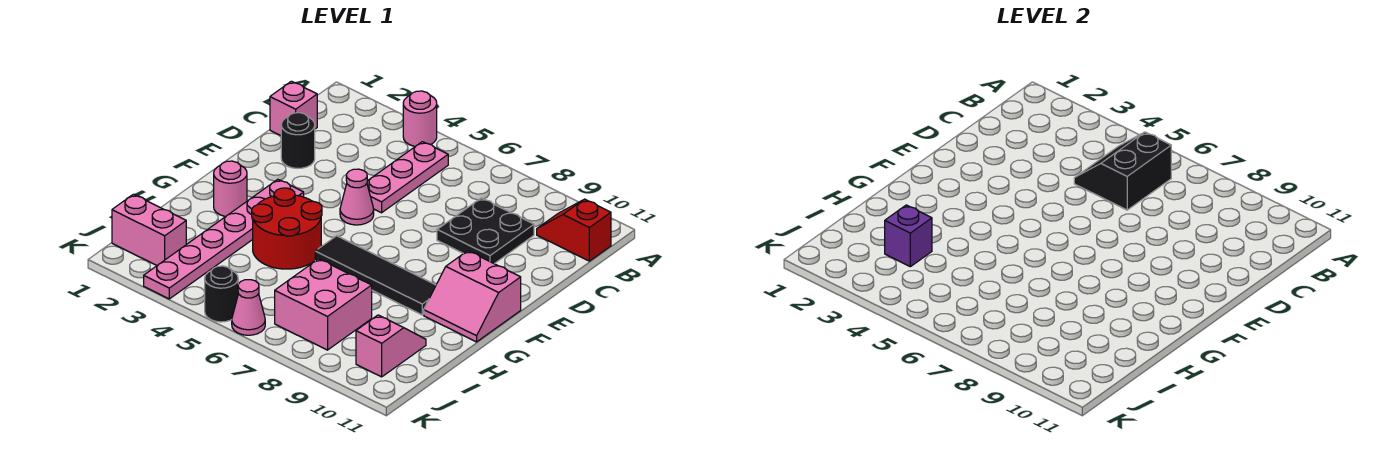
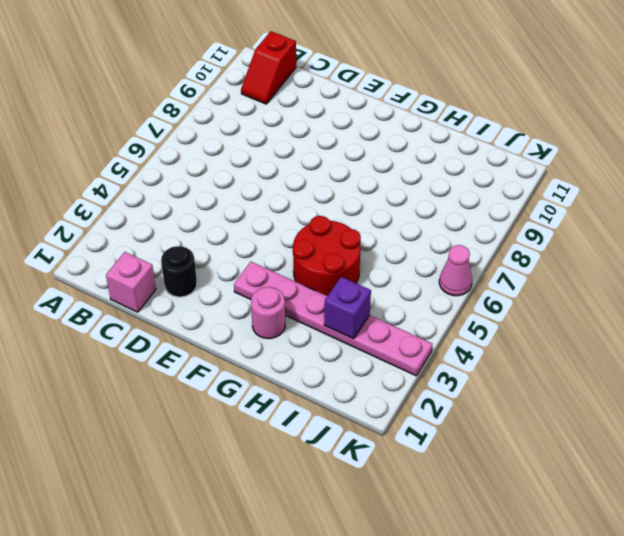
none -> pink 1x1 round brick [403,91,437,146]
none -> pink 1x3 plate [367,142,448,213]
none -> black 2x2 plate [437,198,534,264]

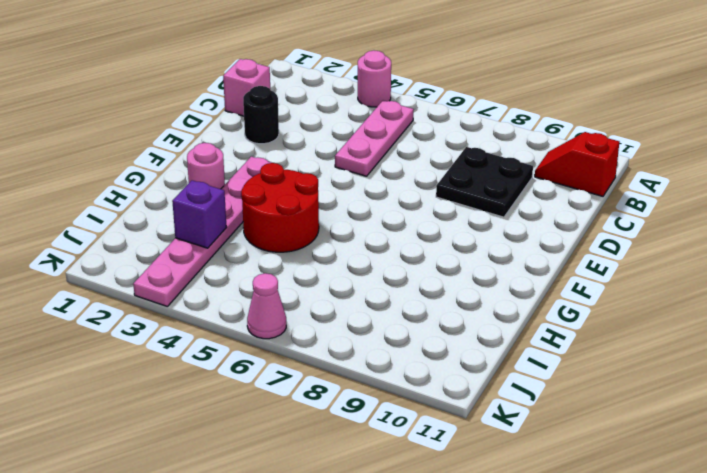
none -> pink 1x1 cone [340,169,374,225]
none -> pink 2x2 slope [424,251,521,342]
none -> black 1x4 tile [315,236,436,315]

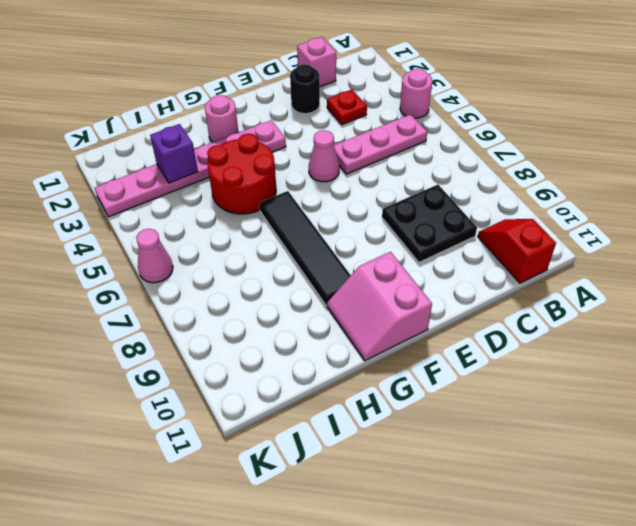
red 1x1 plate [327,89,367,124] -> none
none -> pink 2x2 brick [275,259,372,350]
none -> pink 1x2 slope [356,315,426,377]
none -> pink 1x2 brick [112,194,186,265]

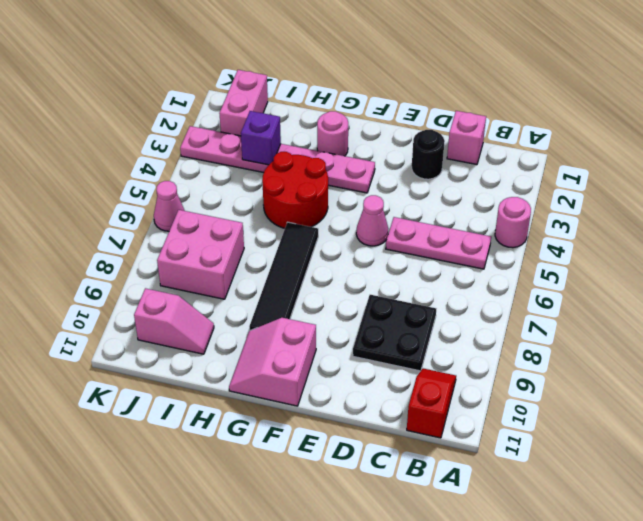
none -> black 1x1 round brick [205,266,238,322]
none -> black 2x2 slope [1074,132,1171,210]

